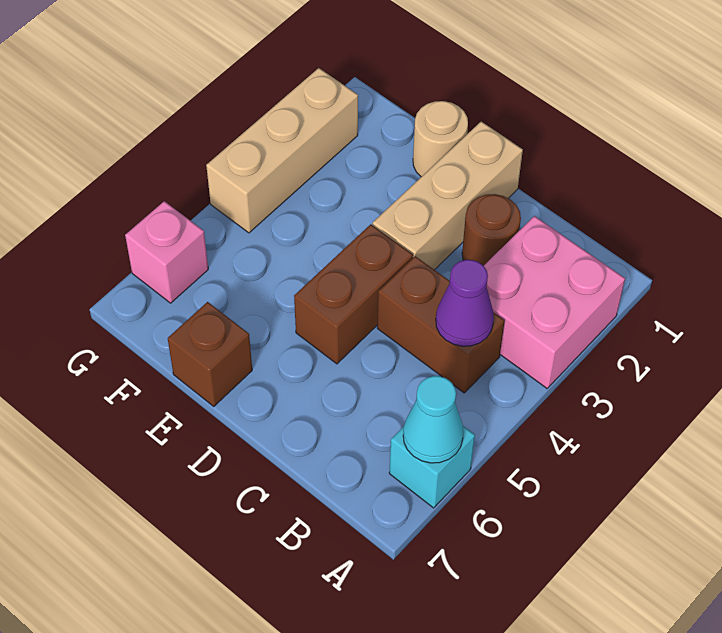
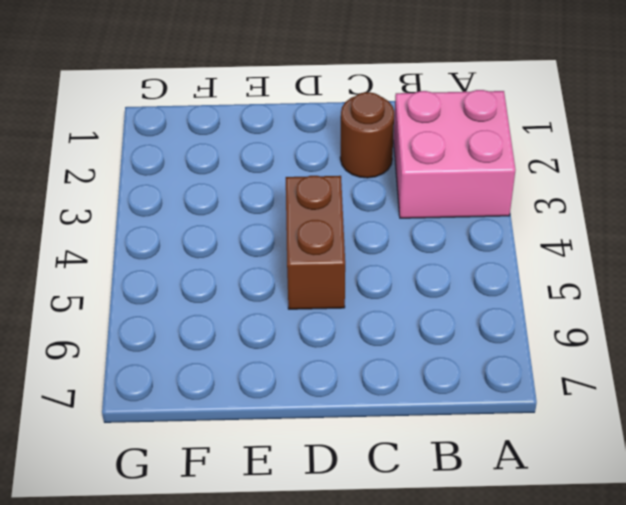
none -> cyan 1x1 brick [389,426,475,508]
none -> brown 1x2 brick [377,256,505,393]
none -> tan 1x3 brick [373,122,523,270]

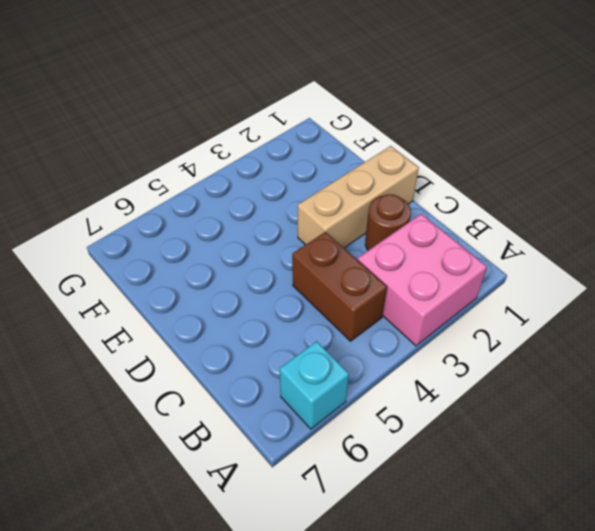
none -> brown 1x2 brick [294,224,413,364]
none -> tan 1x1 round brick [413,101,468,177]
none -> brown 1x1 brick [168,302,252,406]

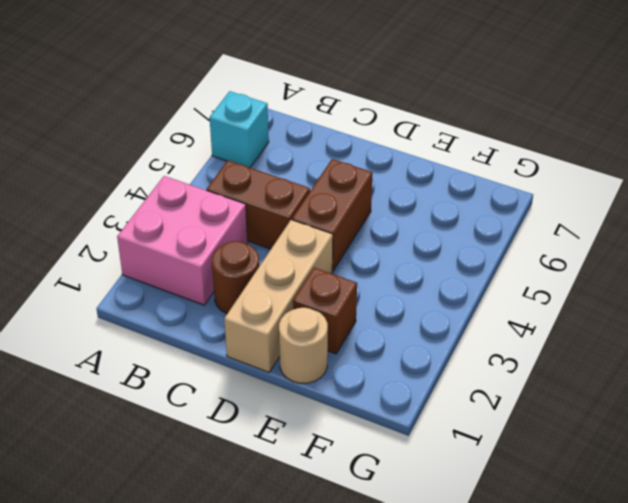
brown 1x1 brick [293,268,357,354] -> brown 1x1 brick moved to [168,302,252,406]
none -> tan 1x3 brick [206,68,358,233]
none -> pink 1x1 brick [125,201,208,303]
none -> cyan 1x1 cone [403,376,463,463]

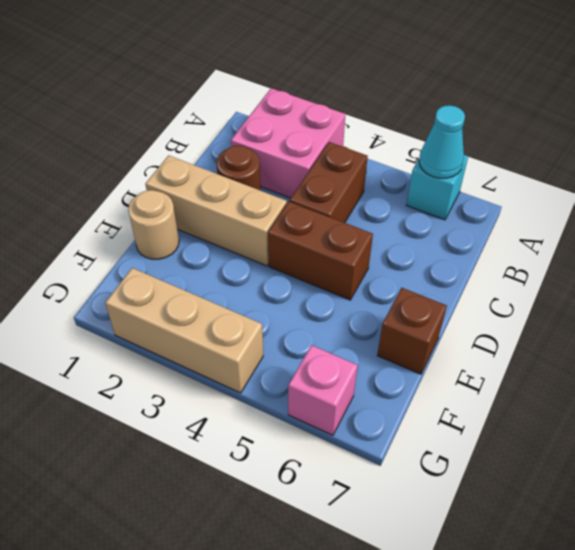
none -> purple 1x1 cone [436,260,494,346]

